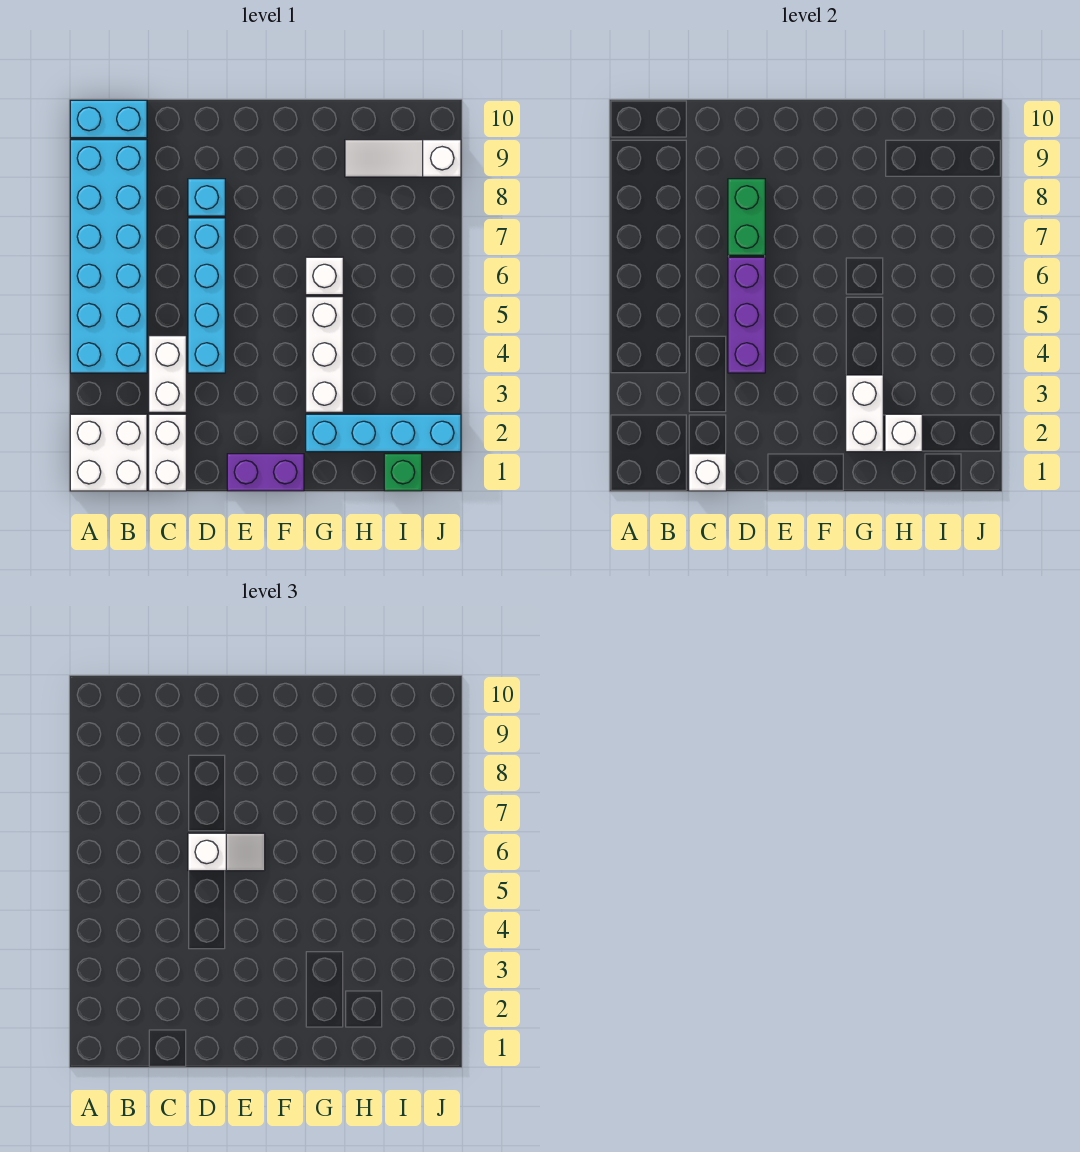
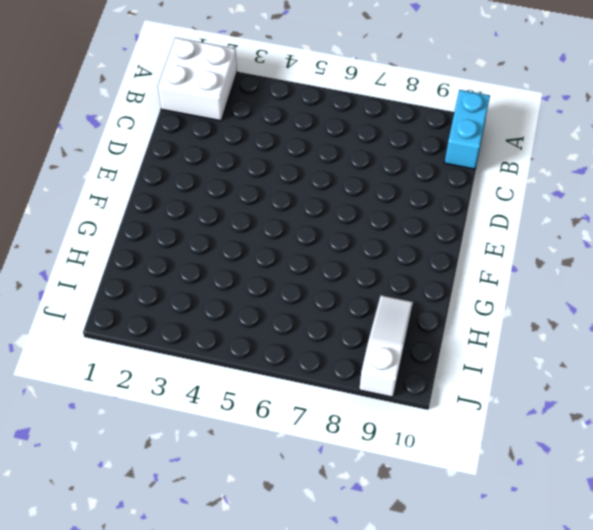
none -> cyan 2x6 brick [70,140,147,373]
none -> white 1x2 brick [149,414,186,491]
none -> white 1x2 brick [149,336,186,412]

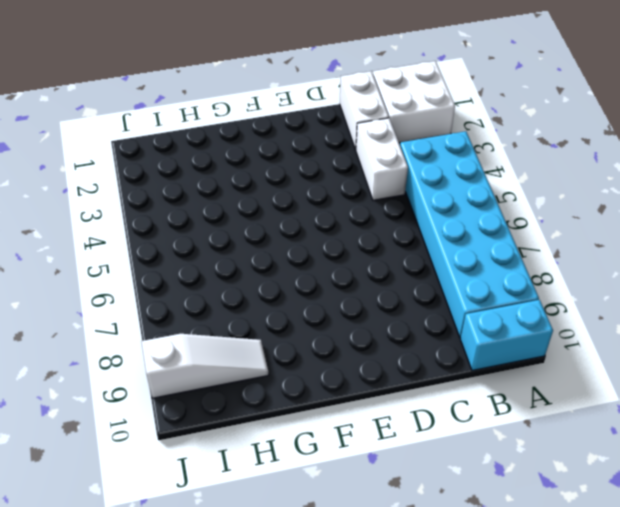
none -> cyan 1x4 brick [188,218,225,373]
none -> cyan 1x1 brick [188,179,225,216]
none -> purple 1x2 brick [227,454,304,491]

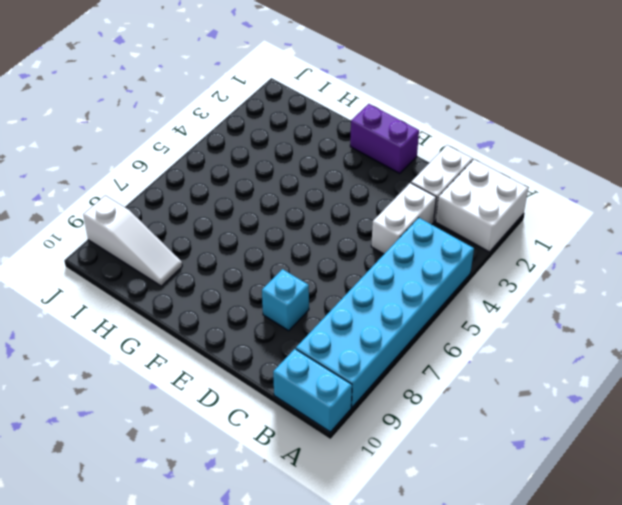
none -> cyan 1x4 brick [188,218,225,373]
none -> cyan 1x4 brick [306,414,461,452]
none -> white 1x3 brick [306,297,343,412]

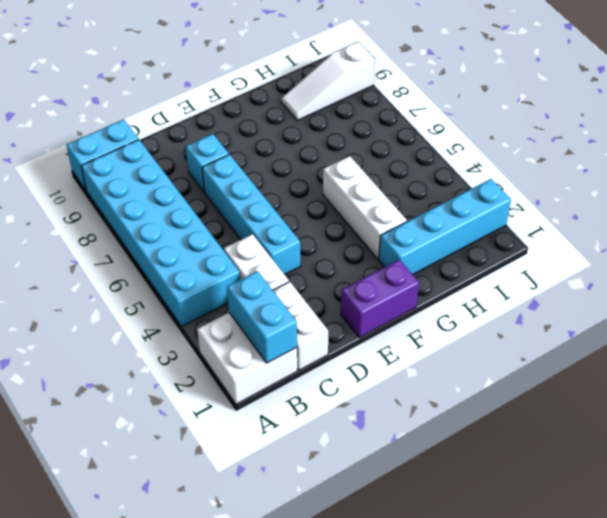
cyan 1x2 brick [227,271,297,363] -> none
none -> white 1x1 brick [306,257,343,295]
none -> green 1x1 brick [384,454,422,491]
none -> white 1x1 brick [689,454,726,491]

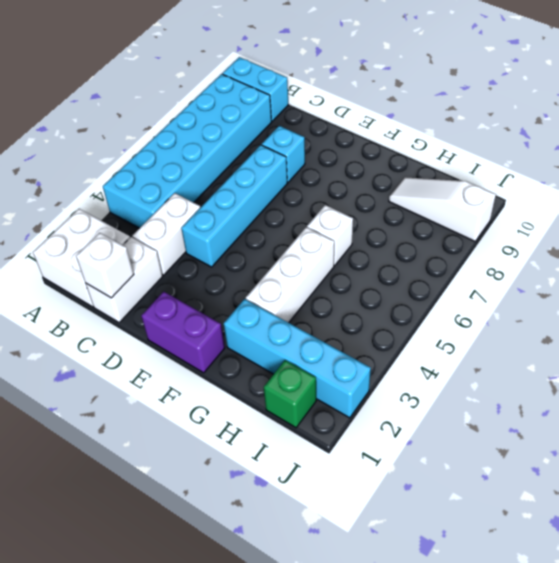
none -> purple 1x3 brick [728,257,765,373]
none -> green 1x2 brick [728,179,765,255]
none -> white 1x2 brick [846,375,883,452]

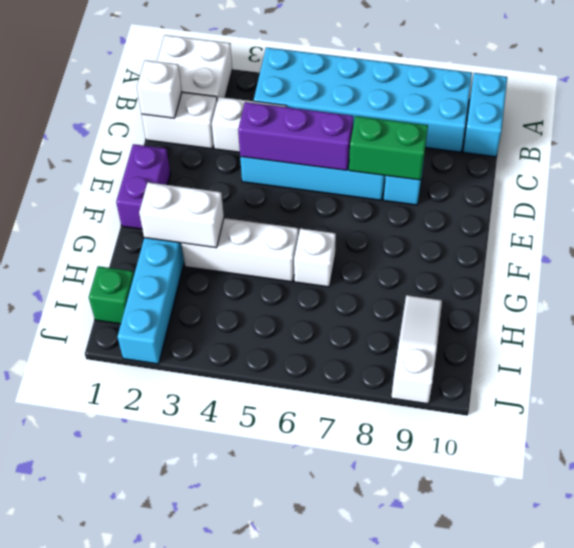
none -> white 1x1 brick [885,414,922,452]
none -> white 1x2 slope [188,833,265,871]

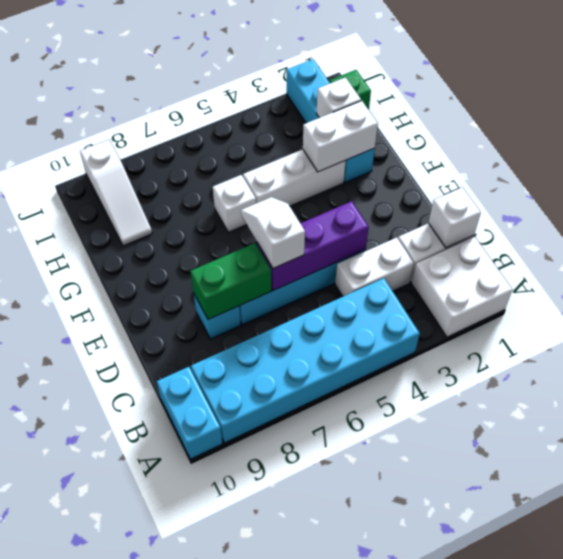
none -> purple 1x2 brick [227,454,304,491]

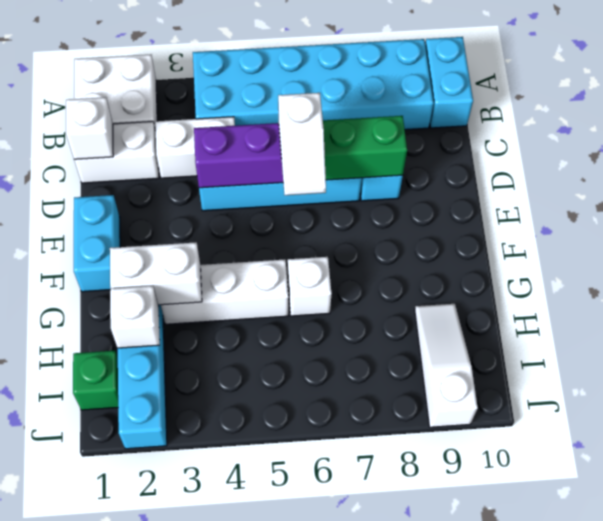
cyan 1x2 brick [74,195,120,292] -> purple 1x2 brick [227,454,304,491]

